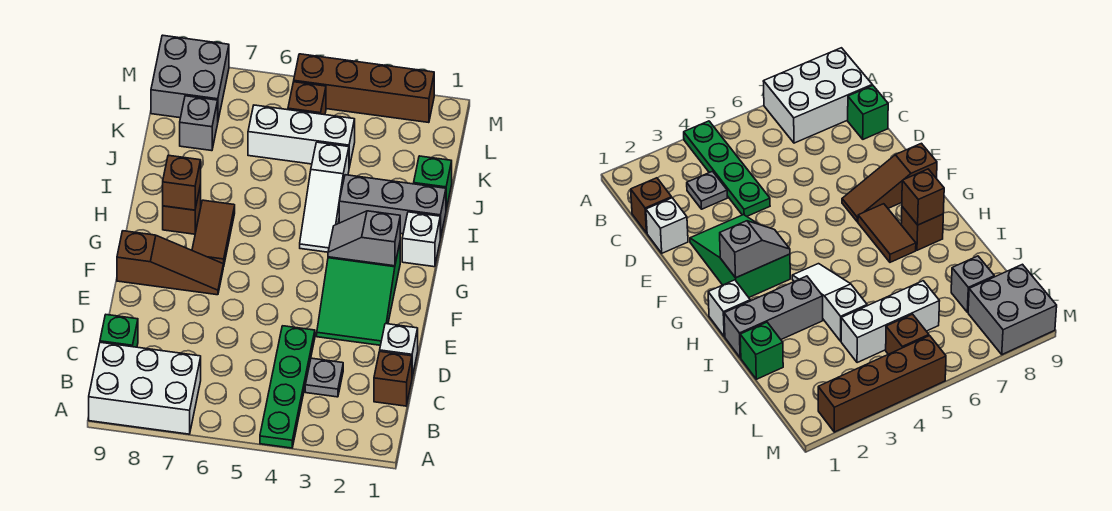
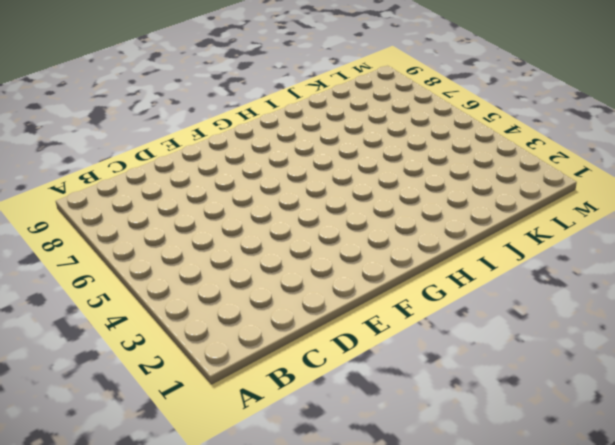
none -> green 1x4 plate [260,326,315,448]
none -> white 2x3 brick [89,342,201,434]
none -> brown 1x1 brick [374,351,412,406]

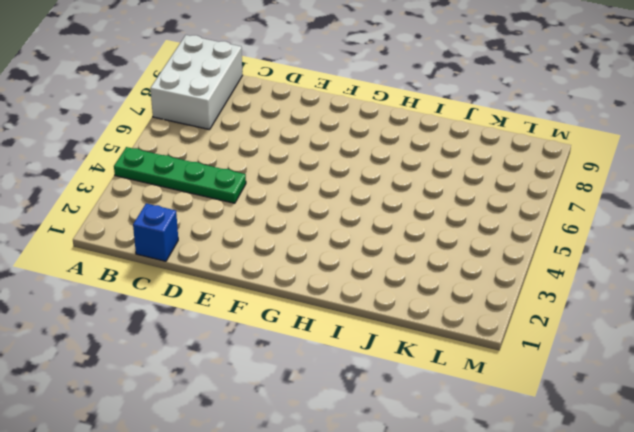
blue 1x1 brick [133,204,178,261] -> brown 1x1 brick [374,351,412,406]
none -> grey 1x1 plate [305,358,343,397]
none -> green 1x1 brick [100,315,138,347]
none -> white 1x1 brick [380,324,418,377]

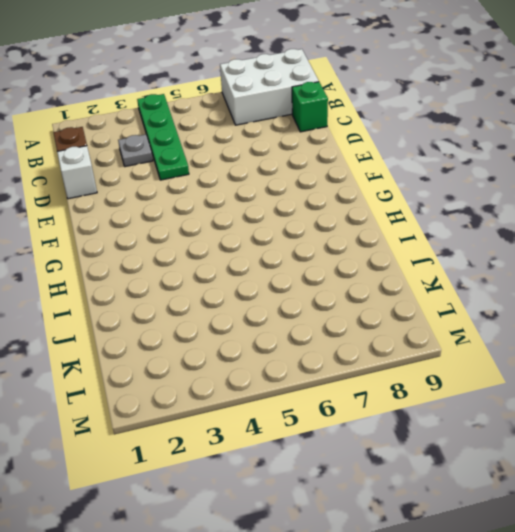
none -> green 2x3 slope [317,244,400,345]
none -> brown 1x3 slope [117,231,223,295]
none -> brown 1x2 tile [192,200,235,267]

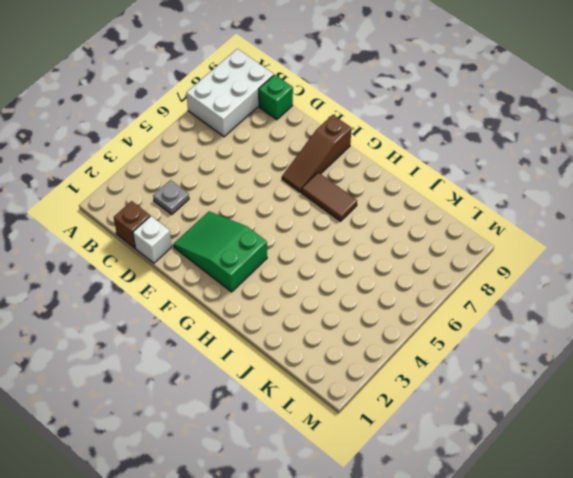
none -> green 1x4 plate [260,326,315,448]
none -> white 1x1 brick [402,212,440,267]
none -> white 1x3 slope [300,142,349,252]

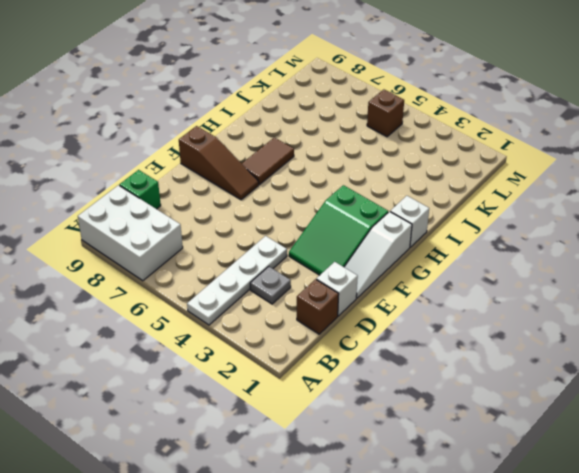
white 1x4 plate [187,236,287,325] -> green 1x4 plate [260,326,315,448]
white 1x3 slope [344,211,412,298] -> white 1x3 slope moved to [300,142,349,252]
none -> brown 1x1 brick [163,185,201,234]
none -> grey 1x3 brick [339,175,446,238]
none -> green 1x1 brick [414,156,452,209]

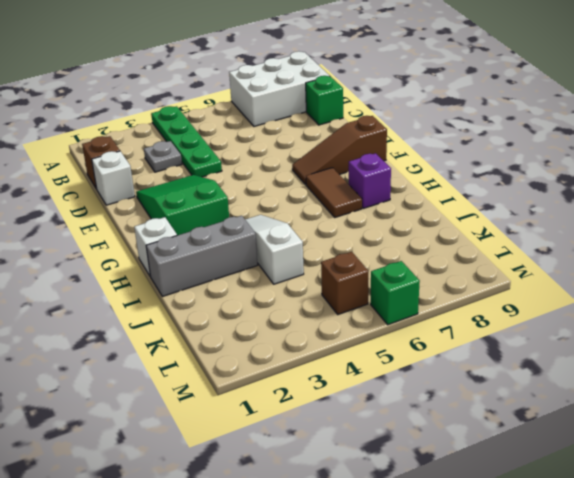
purple 1x1 brick [349,153,391,208] -> brown 1x1 brick [163,185,201,234]
green 1x1 brick [371,261,420,325] -> green 1x1 brick moved to [414,156,452,209]
none -> white 1x3 brick [248,105,355,167]
none -> grey 1x1 brick [180,96,218,151]
none -> grey 2x2 brick [151,35,229,120]

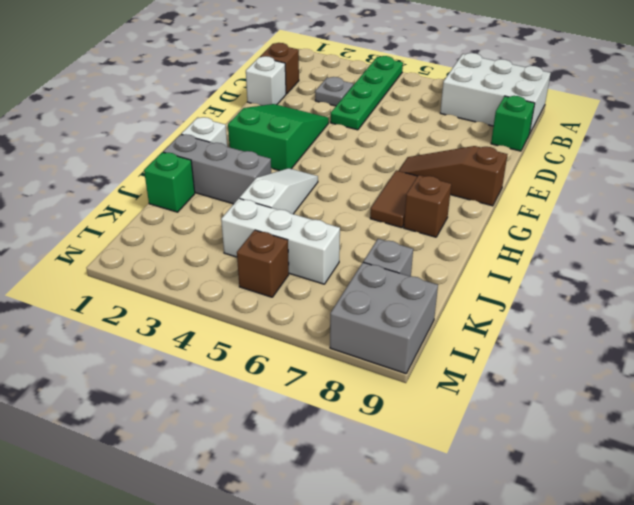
none -> brown 1x4 brick [294,54,434,123]
none -> grey 1x2 slope [328,211,400,266]
none -> brown 1x1 brick [163,155,201,210]

